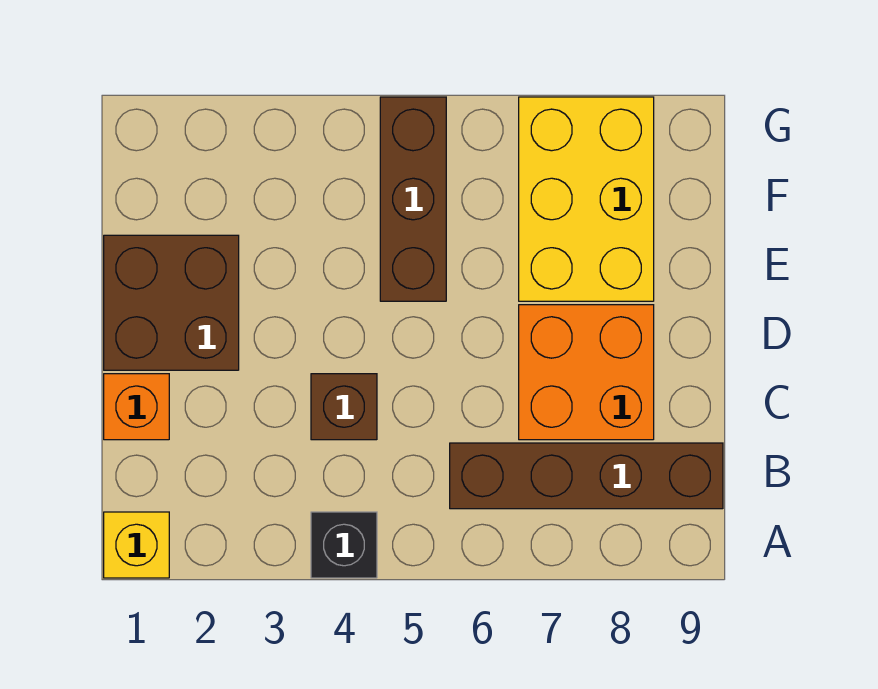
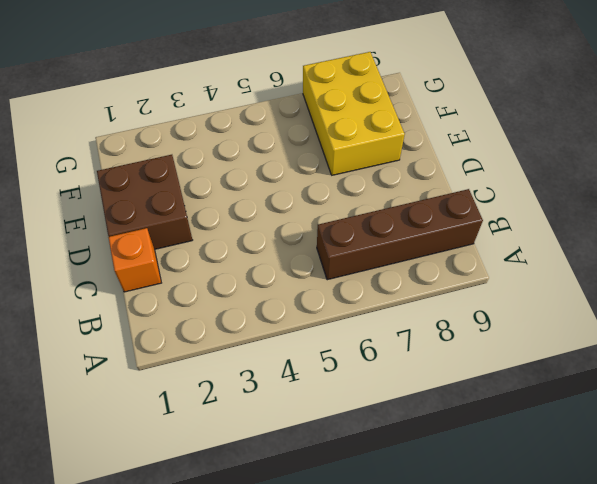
none -> yellow 1x1 brick [104,512,169,578]
none -> black 1x1 brick [311,512,377,578]

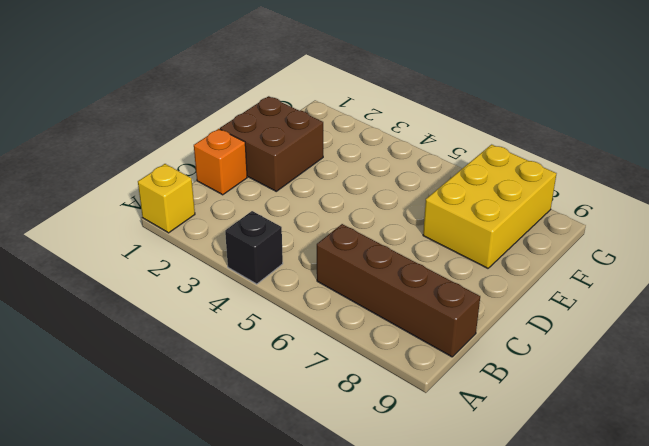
none -> brown 1x1 brick [311,374,377,440]
none -> orange 2x2 brick [519,305,654,440]

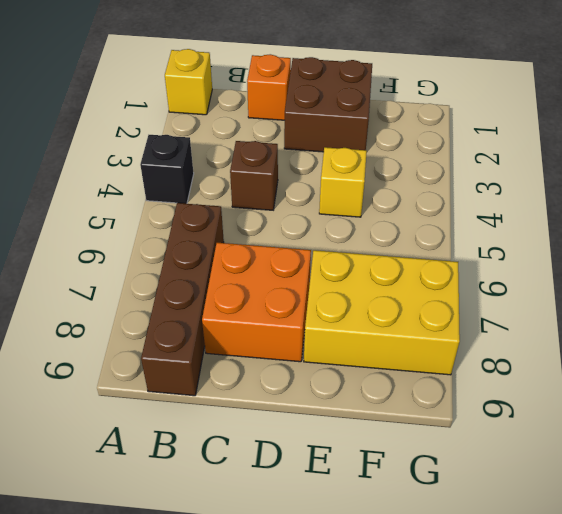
yellow 1x1 brick [319,147,367,217] -> none
none -> brown 1x3 brick [380,97,446,301]

